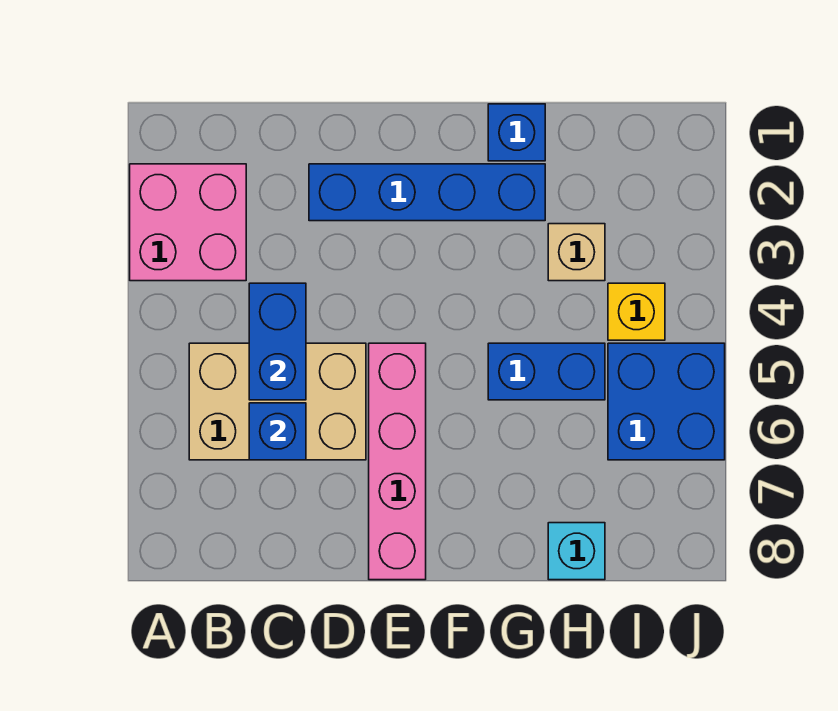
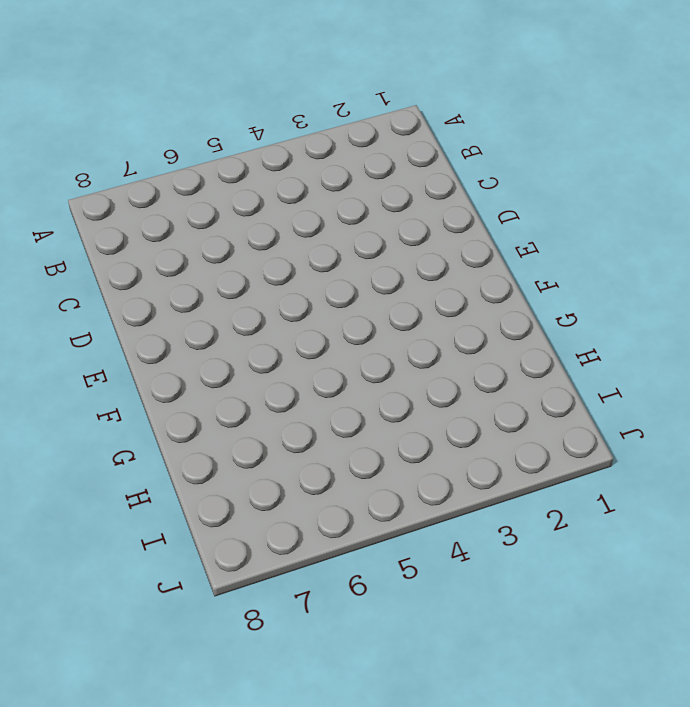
none -> pink 2x2 brick [130,164,246,281]
none -> tan 2x3 brick [189,343,366,460]
none -> blue 1x4 brick [309,164,545,221]

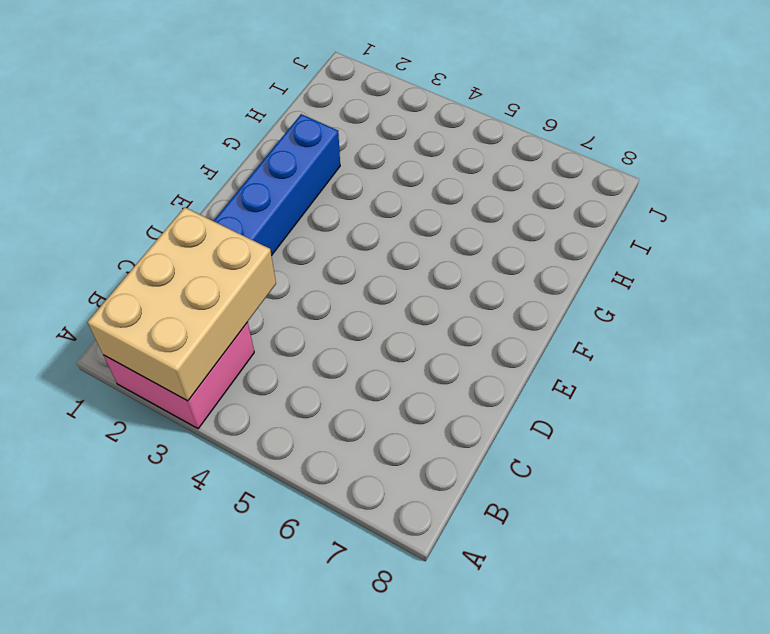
tan 2x3 brick [88,207,276,401] -> tan 2x3 brick moved to [189,343,366,460]
none -> pink 1x4 brick [369,343,426,580]
none -> blue 1x1 brick [488,104,545,161]
none -> blue 1x2 brick [488,343,605,400]

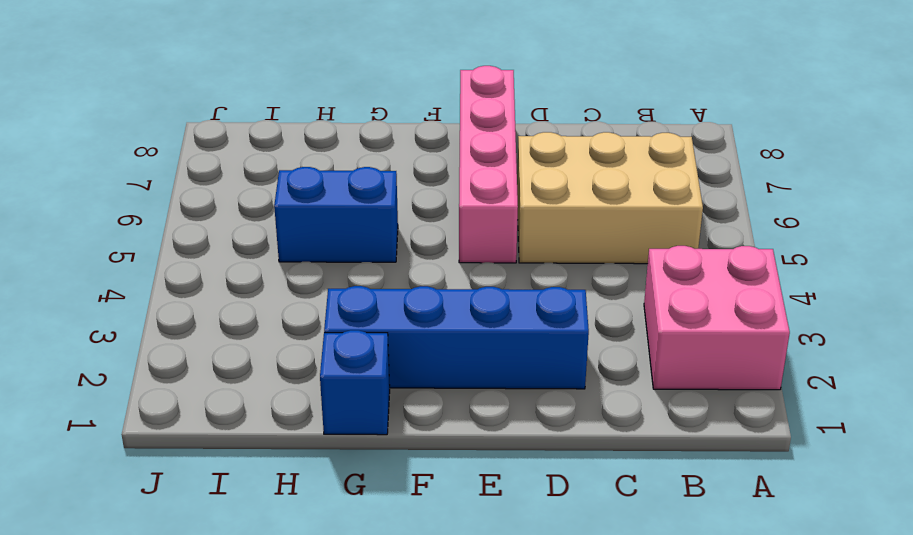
none -> tan 1x1 brick [548,224,605,281]
none -> cyan 1x1 brick [548,523,605,580]
none -> yellow 1x1 brick [608,283,665,340]

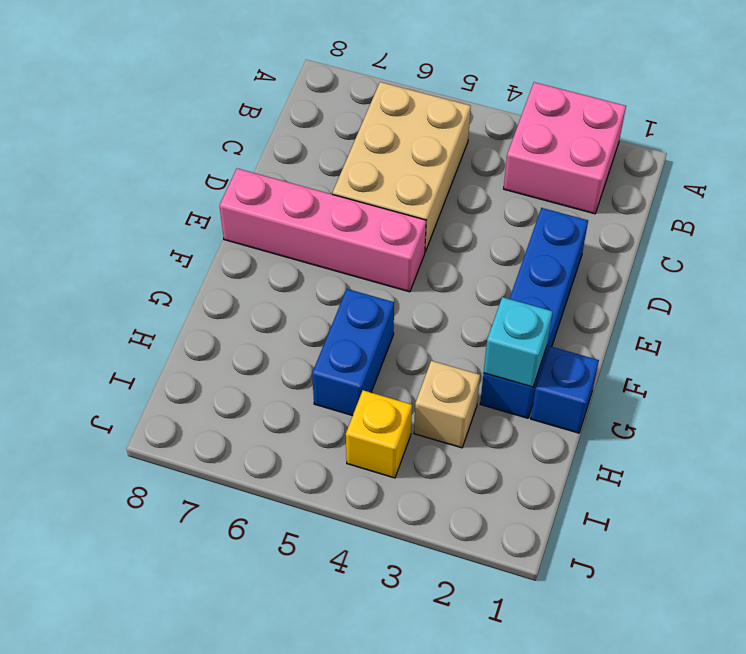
cyan 1x1 brick [484,297,553,387] -> cyan 1x1 brick moved to [548,523,605,580]
none -> blue 2x2 brick [608,343,725,460]
none -> blue 1x2 brick [249,283,306,400]
none -> blue 1x1 brick [249,403,306,460]

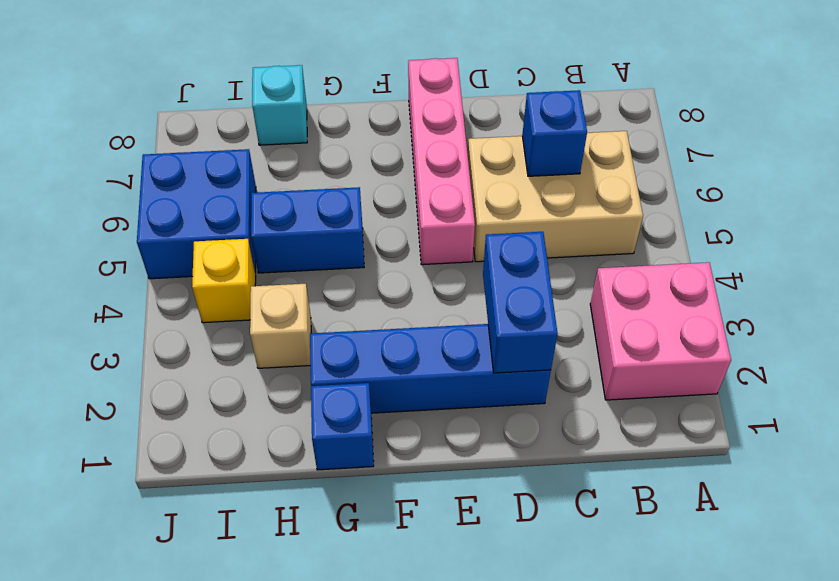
blue 1x2 brick [483,232,558,373] -> blue 1x2 brick moved to [249,283,306,400]

